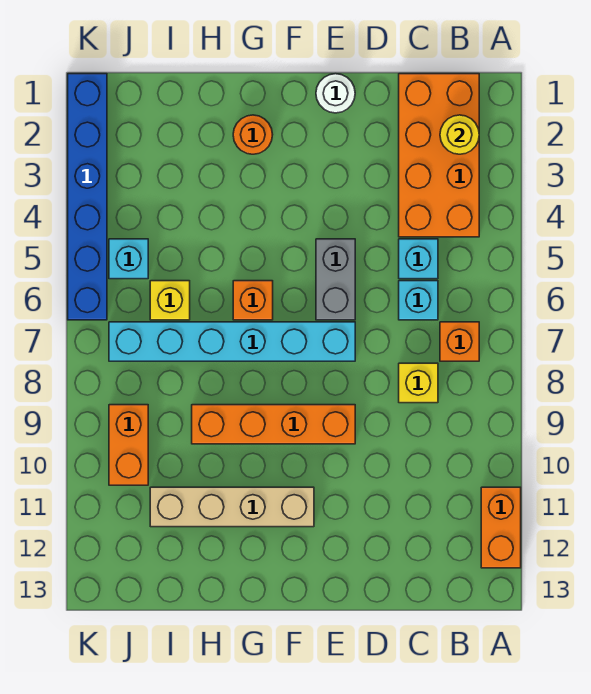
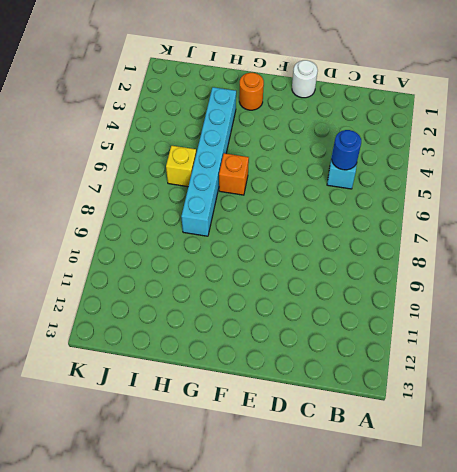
blue 1x1 round brick [332,130,361,170] -> none
cyan 1x6 brick [181,87,236,236] -> cyan 1x6 brick turned to [109,322,355,361]
none -> orange 1x2 brick [481,487,521,568]
none -> orange 2x4 brick [399,74,479,237]
none -> orange 1x1 brick [440,322,479,361]

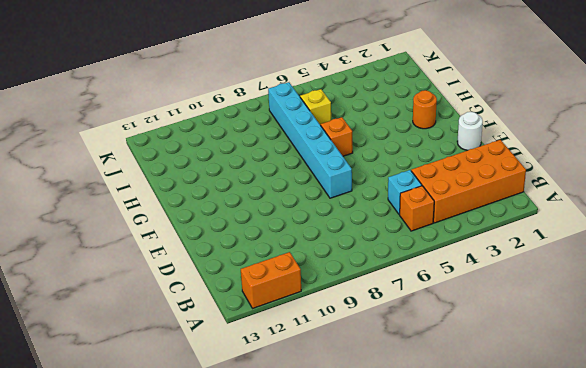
orange 1x1 brick [400,186,434,231] -> orange 1x1 brick moved to [440,322,479,361]
none -> cyan 1x1 brick [399,281,438,320]
none -> yellow 1x1 brick [399,363,438,403]
none -> grey 1x2 brick [316,239,355,320]

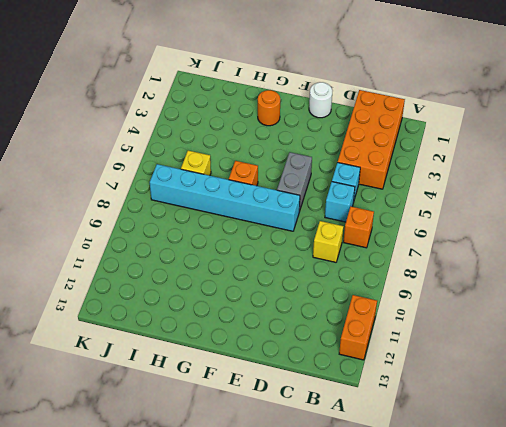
none -> orange 1x4 brick [192,405,355,444]
none -> tan 1x4 brick [150,487,314,527]
none -> cyan 1x1 brick [109,239,148,279]

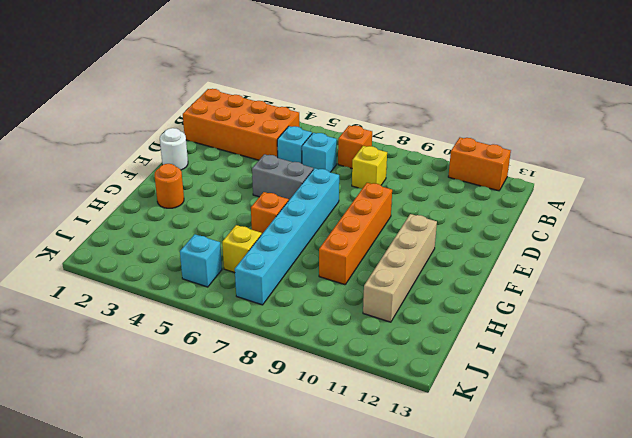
none -> orange 1x2 brick [109,405,148,485]
none -> blue 1x6 brick [68,74,107,320]
none -> yellow 1x1 round brick [440,115,479,154]

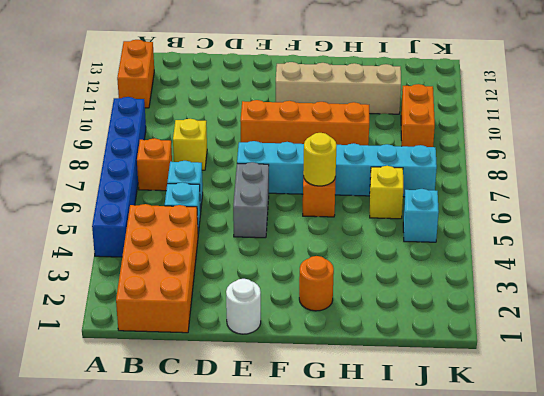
blue 1x6 brick [92,97,146,257] -> blue 1x6 brick moved to [68,74,107,320]
yellow 1x1 round brick [303,133,337,186] -> yellow 1x1 round brick moved to [440,115,479,154]

